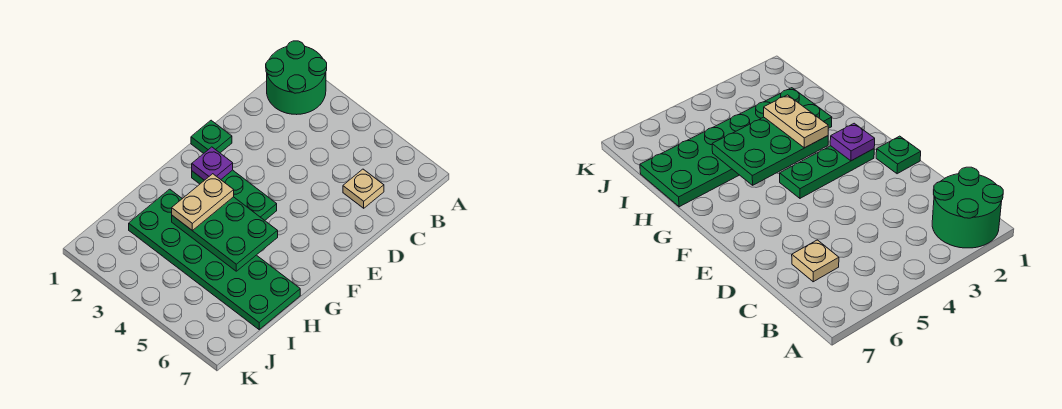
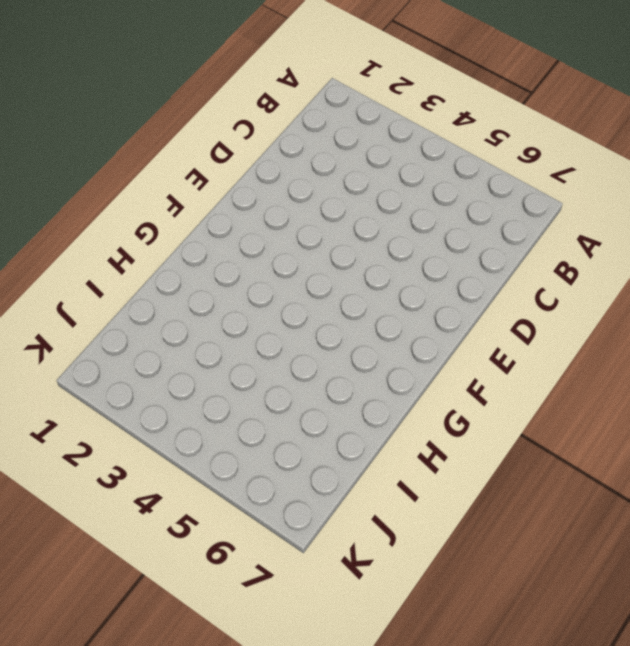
none -> green 2x2 round brick [266,41,327,115]
none -> tan 1x1 plate [343,169,384,208]

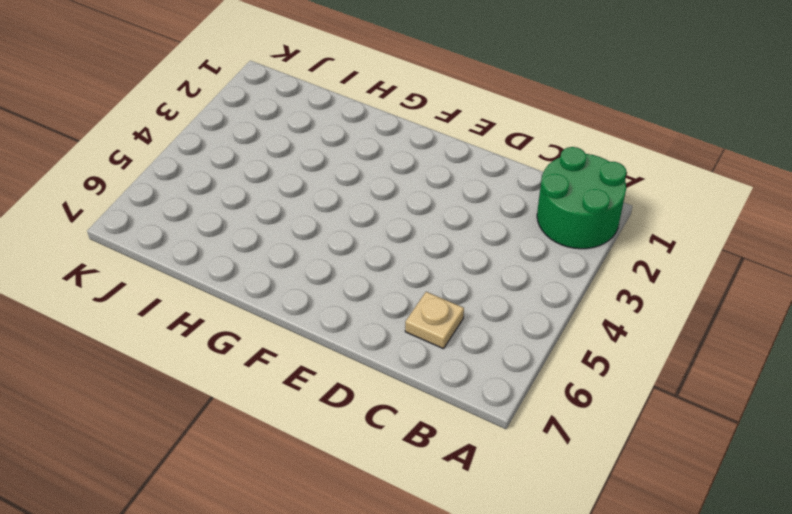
none -> green 1x1 plate [191,120,232,153]
none -> green 1x3 plate [192,170,277,220]

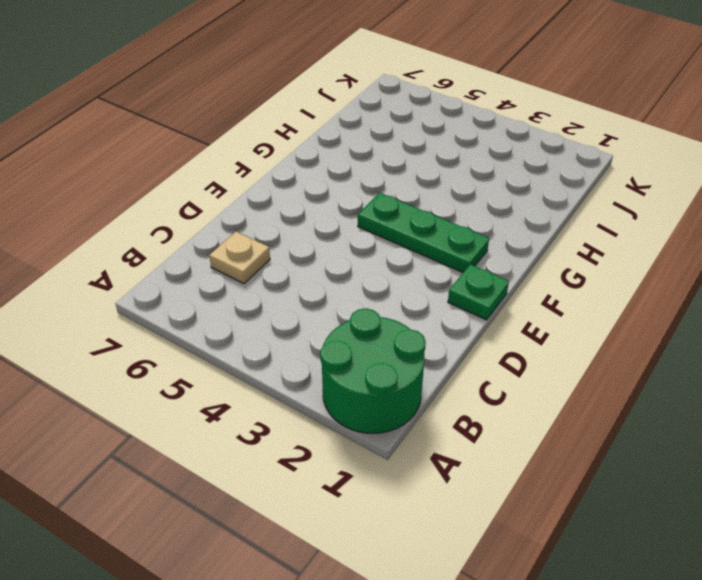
none -> green 2x6 plate [129,189,300,329]
none -> purple 1x1 plate [192,147,233,180]

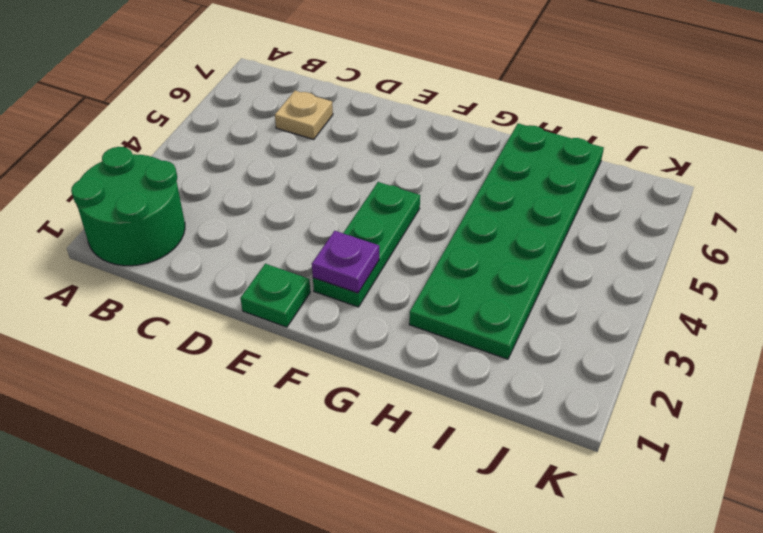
none -> green 2x3 plate [172,197,278,271]
none -> tan 1x2 plate [172,174,234,230]

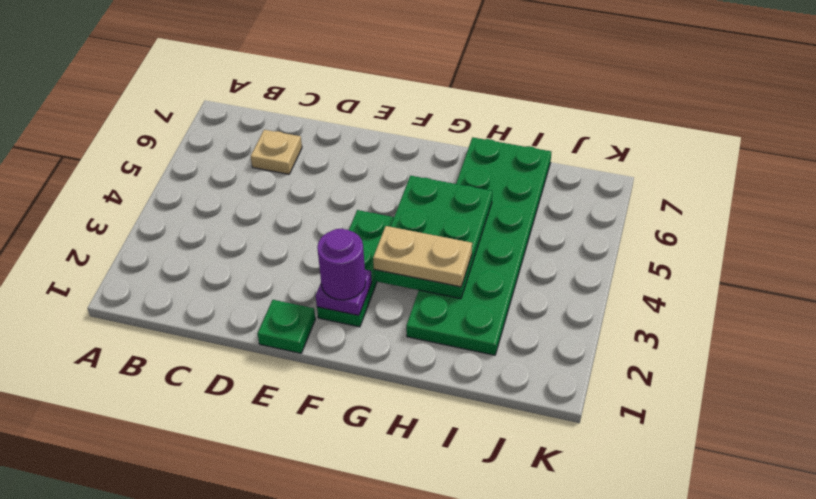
purple 1x1 round brick [317,229,366,300] -> none
none -> green 2x2 round brick [266,41,327,115]

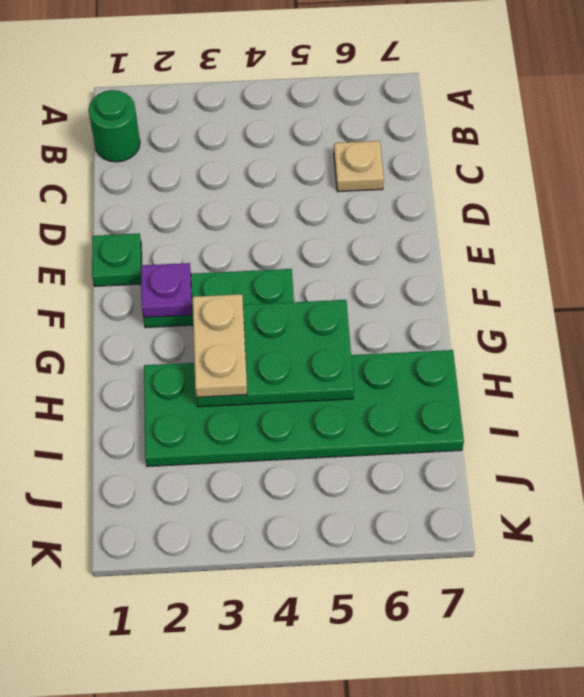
green 1x1 round brick [89,90,140,162] -> green 2x2 round brick [266,41,327,115]

